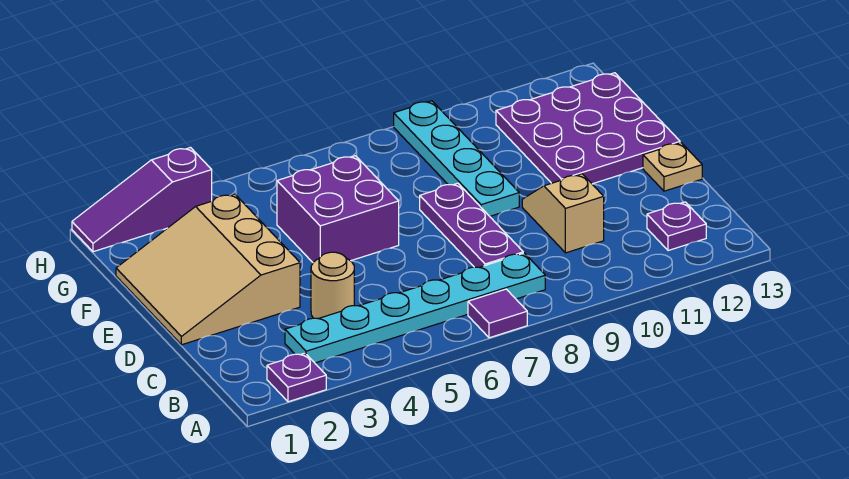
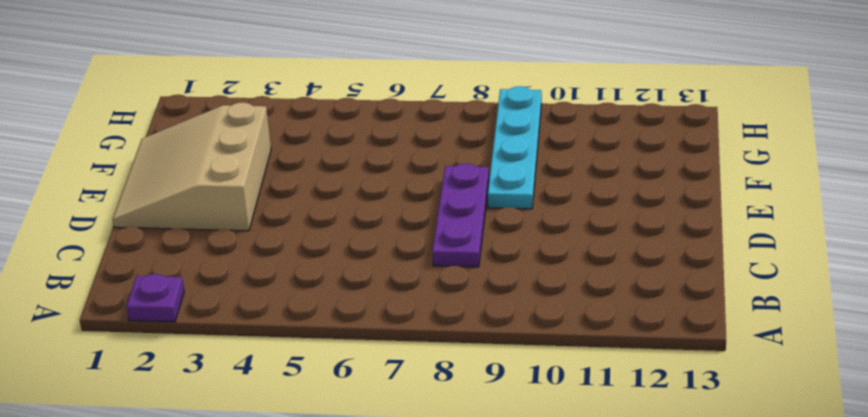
none -> purple 1x1 tile [468,289,527,338]
none -> cyan 1x6 plate [285,253,545,363]
none -> purple 1x1 plate [647,202,706,251]

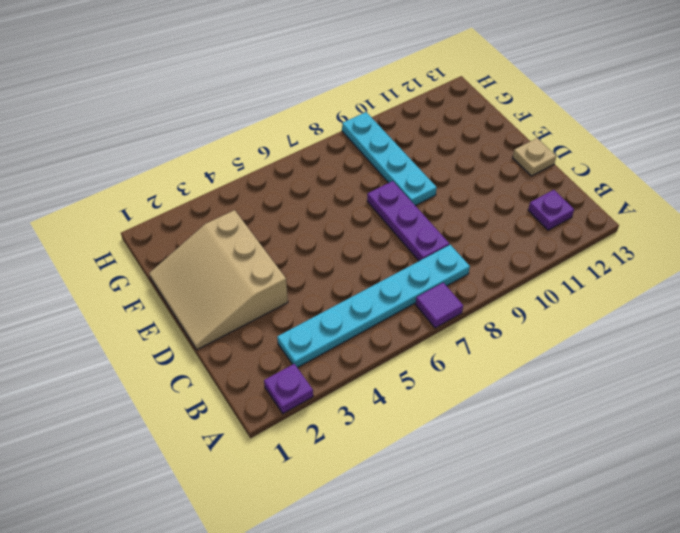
none -> tan 1x1 round brick [311,252,354,319]
none -> tan 1x2 slope [522,174,604,253]
none -> purple 2x2 brick [277,156,399,262]

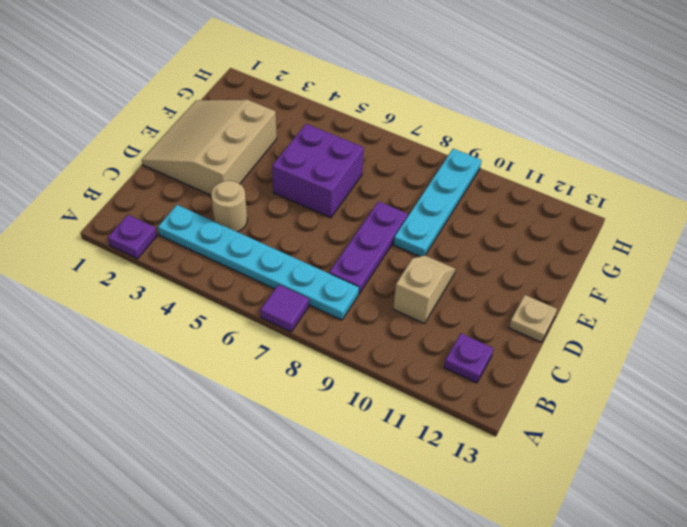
none -> purple 3x3 plate [496,73,680,184]
none -> purple 1x3 slope [72,148,212,252]

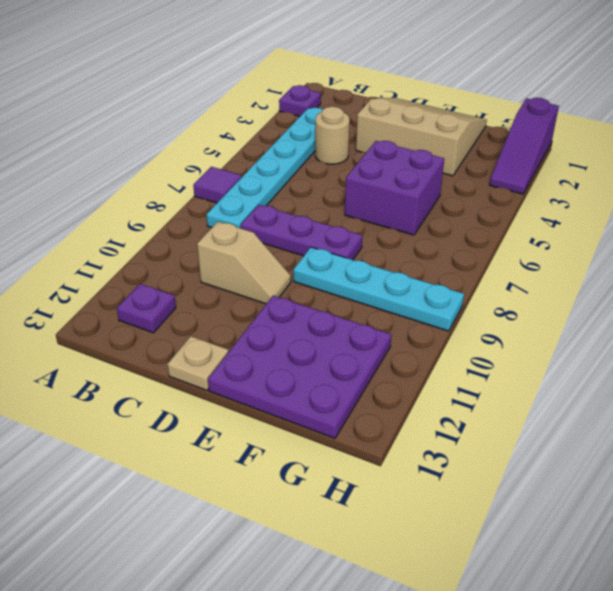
purple 1x3 slope [490,98,559,194] -> purple 1x3 slope turned to [72,148,212,252]

